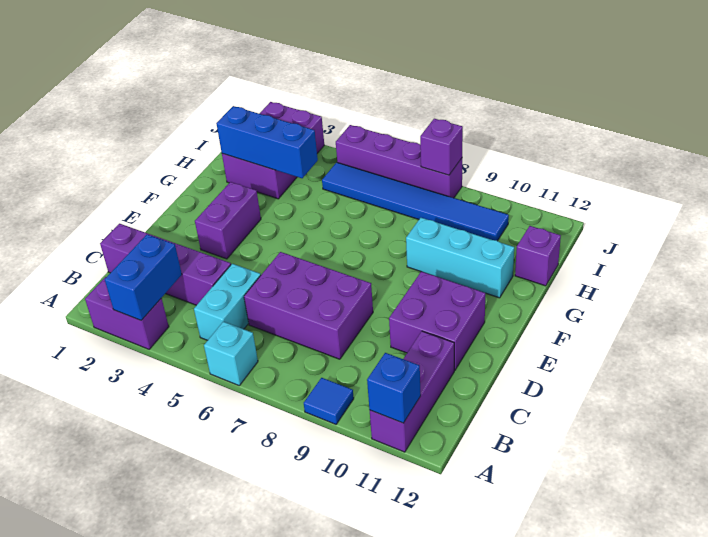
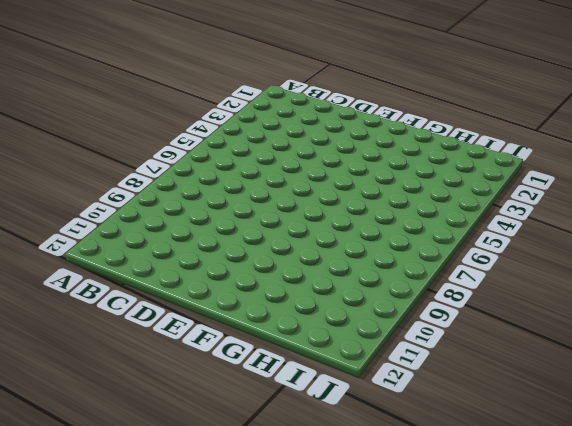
none -> purple 1x2 brick [85,277,169,349]
none -> cyan 1x1 brick [204,322,258,385]
none -> blue 1x1 tile [304,378,354,424]

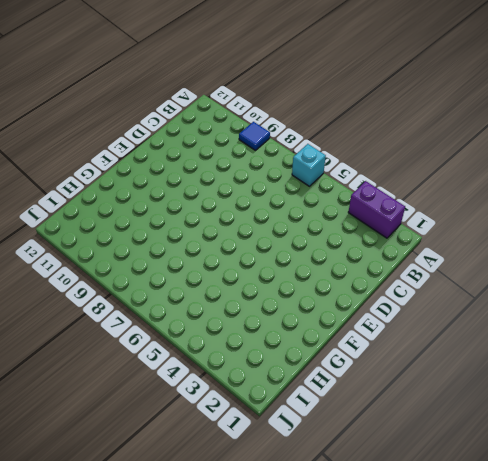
none -> purple 1x3 brick [370,331,454,452]
none -> cyan 1x2 brick [194,264,261,340]
none -> purple 1x4 brick [100,224,231,305]

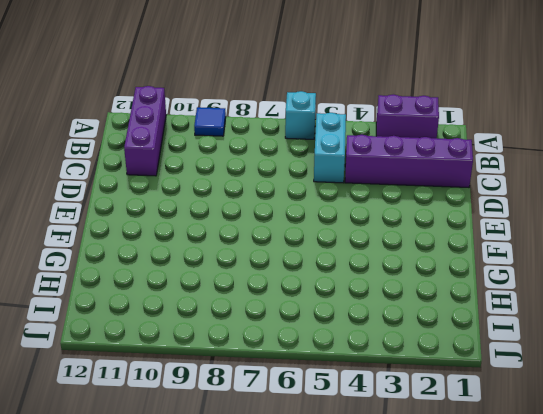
none -> purple 2x3 brick [244,252,373,359]
none -> purple 2x2 brick [389,272,485,371]
none -> purple 1x2 brick [195,182,261,259]

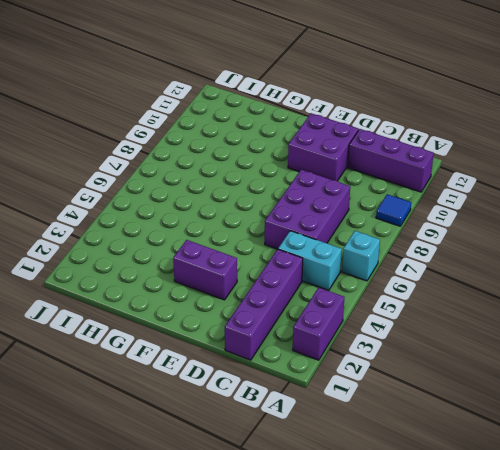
none -> cyan 1x3 brick [406,218,514,298]
none -> purple 2x3 brick [222,102,324,199]
none -> purple 1x1 brick [515,226,561,286]

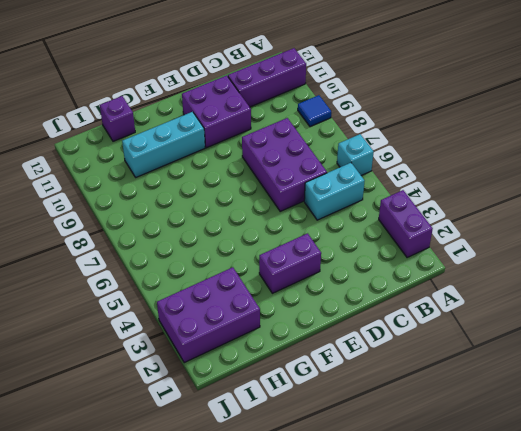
cyan 1x3 brick [122,112,205,177] -> cyan 1x3 brick turned to [406,218,514,298]
none -> purple 1x4 brick [100,224,231,305]
none -> blue 1x6 tile [322,162,509,241]
none -> purple 1x4 brick [336,125,462,198]

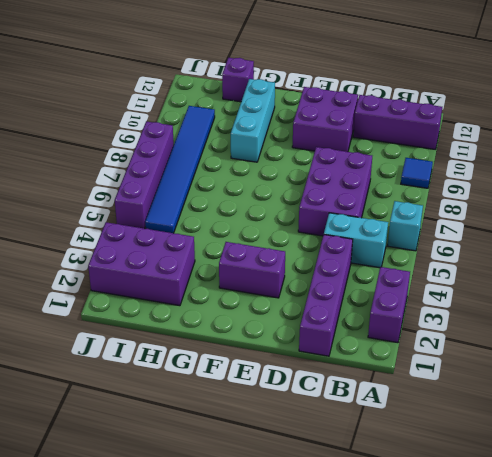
none -> blue 1x2 brick [105,234,182,320]
none -> blue 1x1 brick [367,353,421,423]
none -> blue 1x3 brick [216,106,318,178]

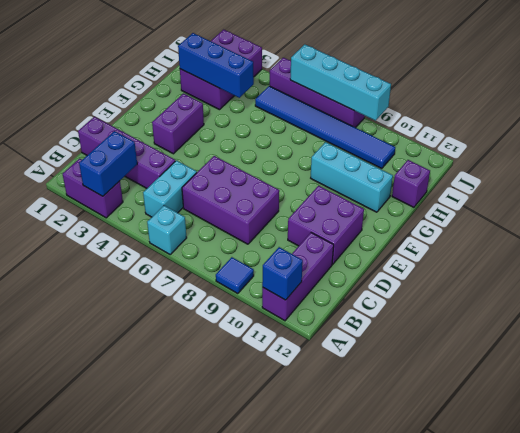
cyan 1x4 brick [290,44,391,121] -> purple 1x1 brick [420,119,463,175]

